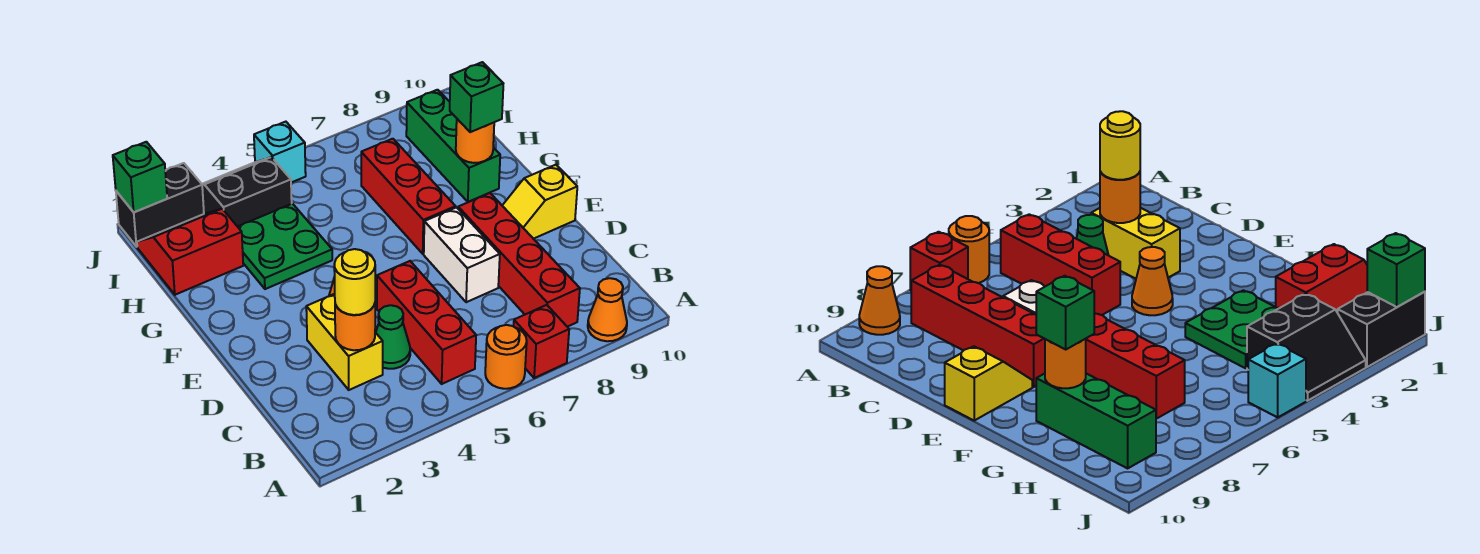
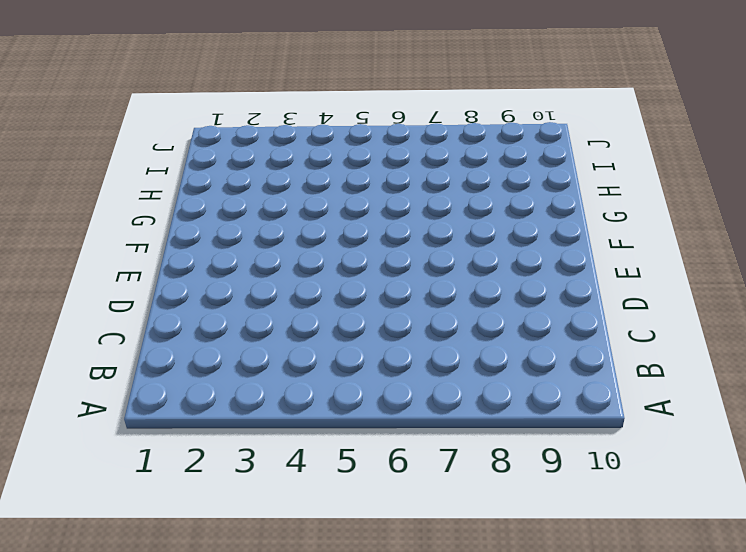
none -> orange 1x1 round brick [485,325,527,389]
none -> red 1x1 brick [514,305,569,378]
none -> orange 1x1 cone [588,278,627,341]

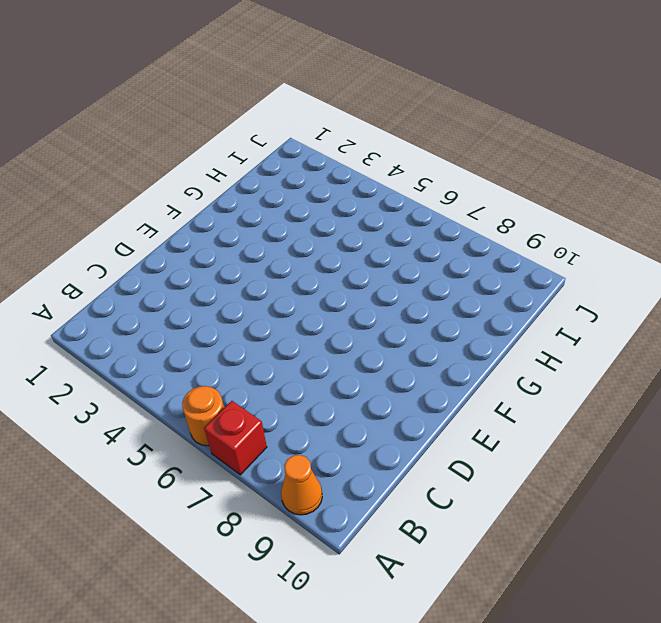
none -> red 1x3 brick [377,261,476,384]
none -> red 1x4 brick [458,193,580,327]
none -> yellow 1x2 brick [306,294,383,390]

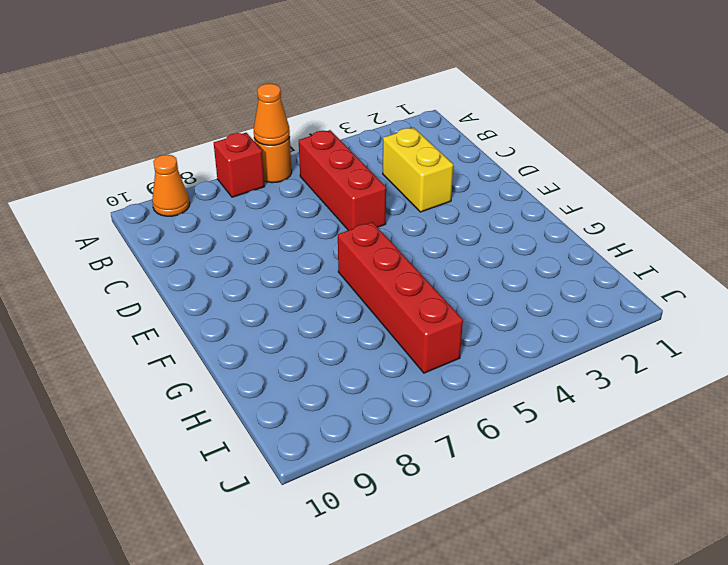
orange 1x1 cone [254,84,290,145] -> orange 1x1 cone moved to [1132,247,1173,315]
red 1x4 brick [338,222,463,373] -> red 1x4 brick moved to [458,193,580,327]
none -> green 1x1 cone [376,305,410,369]
none -> white 1x2 brick [424,207,500,302]
none -> yellow 1x2 slope [502,165,577,239]

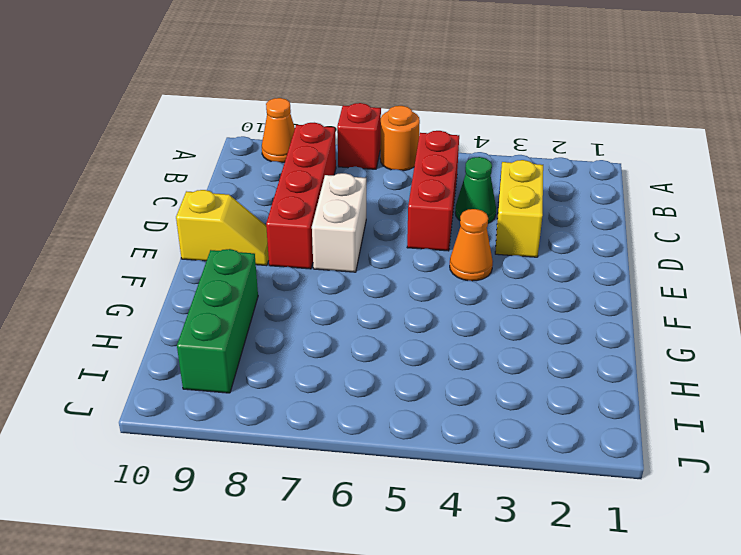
none -> red 1x3 brick [361,139,456,254]
none -> green 2x2 plate [238,204,332,289]
none -> red 2x2 slope [137,209,243,295]

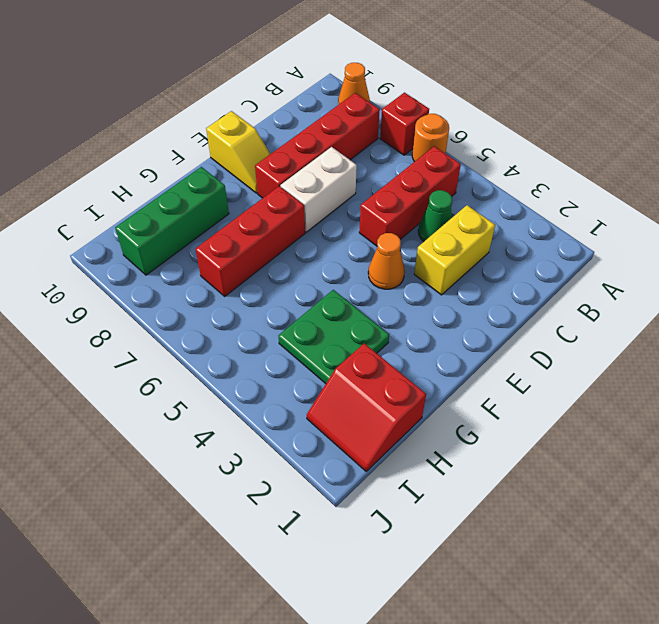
none -> black 2x2 slope [202,157,292,227]
none -> black 1x2 brick [116,163,204,247]
none -> cyan 1x1 brick [254,122,306,183]

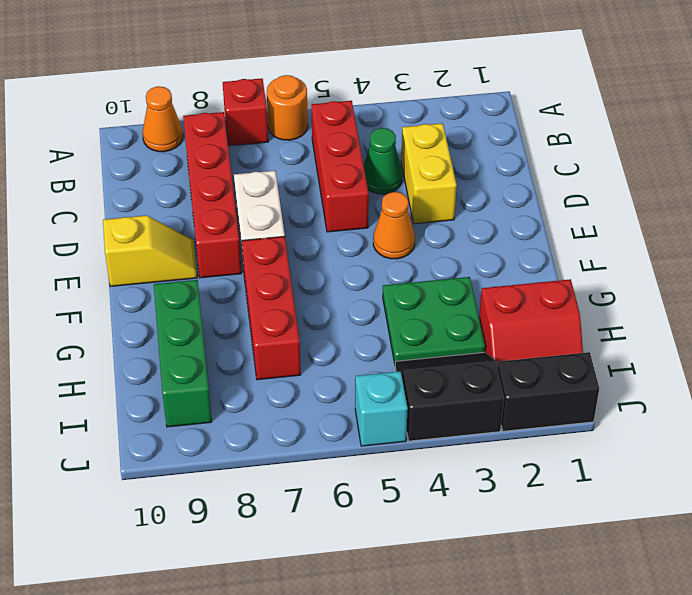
black 2x2 slope [395,352,504,441] -> black 2x2 slope turned to [202,157,292,227]
none -> orange 1x1 round brick [335,304,375,350]
none -> orange 1x1 round brick [456,119,494,163]
none -> green 1x1 brick [113,142,167,212]

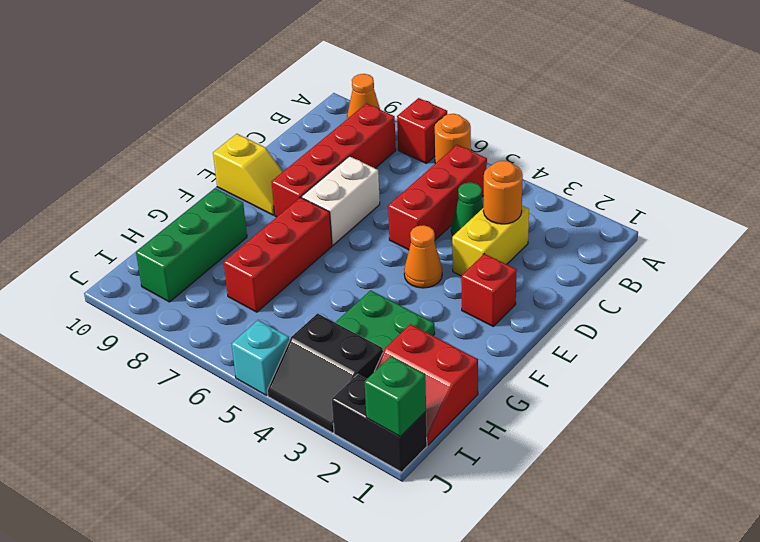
red 1x1 brick [461,254,517,326] -> none
none -> orange 1x1 round brick [456,119,494,163]
none -> yellow 1x1 round brick [334,249,375,315]
none -> green 1x1 brick [450,62,503,132]

